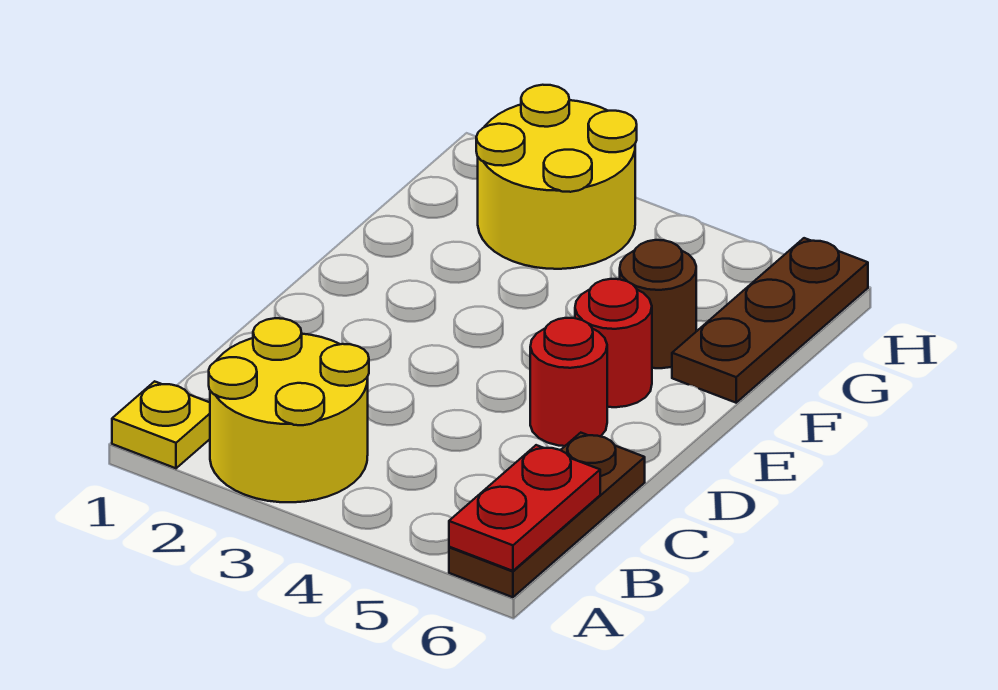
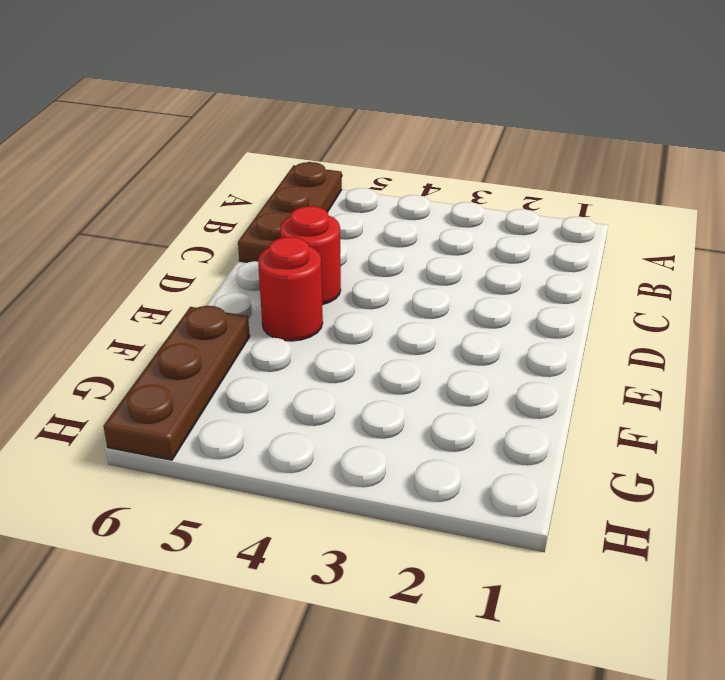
none -> yellow 1x1 plate [112,381,210,468]
none -> yellow 2x2 round brick [209,318,369,502]

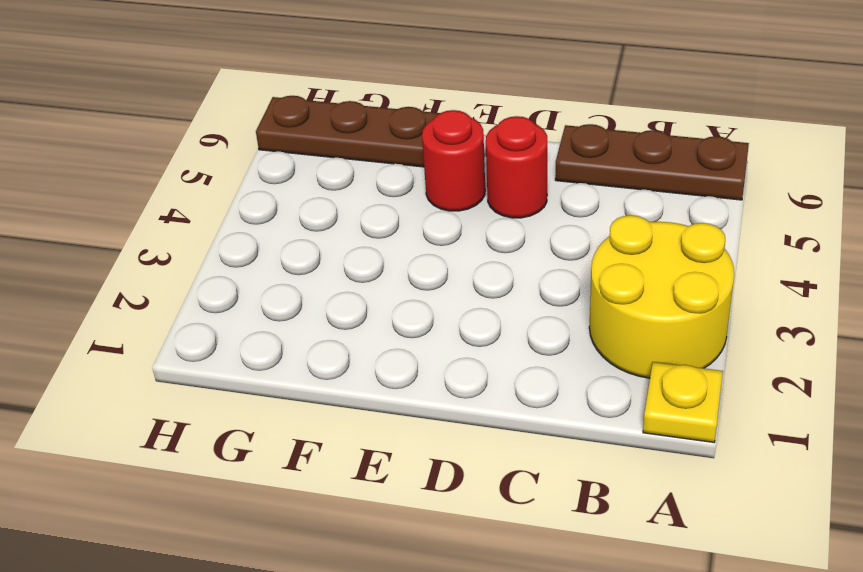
none -> brown 1x1 round brick [620,240,696,368]
none -> yellow 2x2 round brick [476,85,637,269]

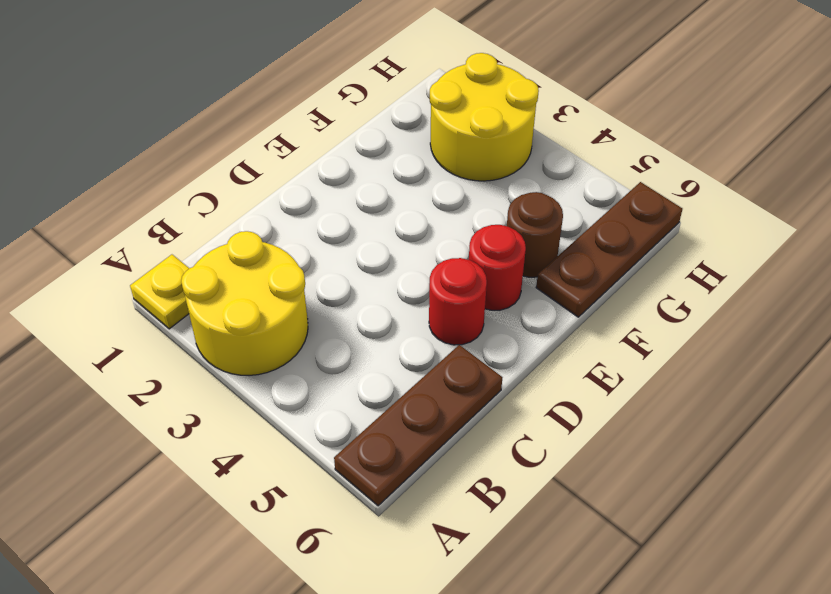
none -> red 1x2 plate [449,445,600,571]

